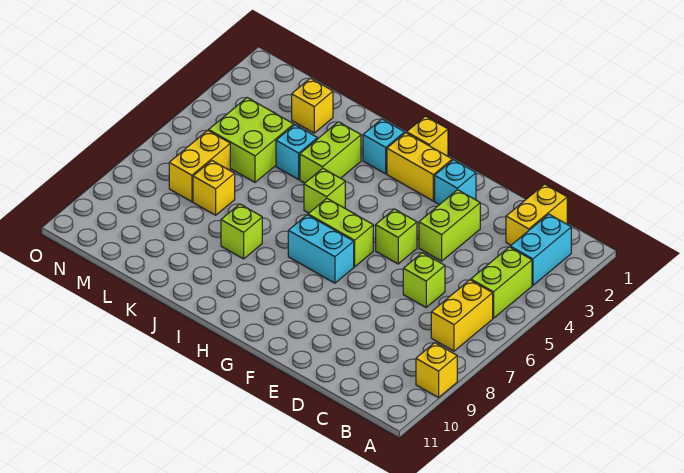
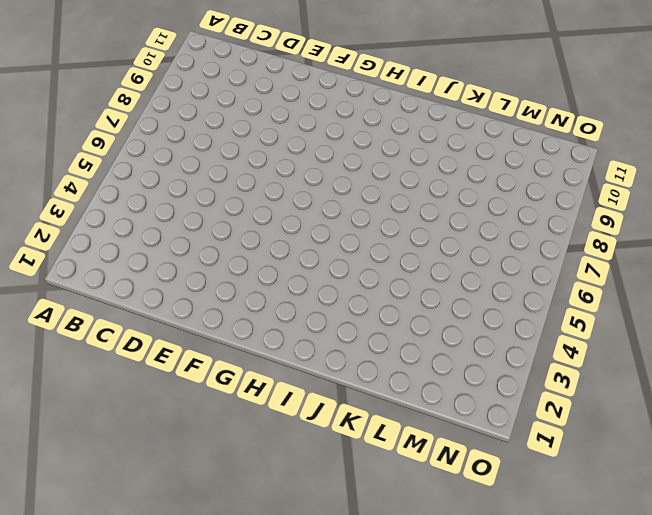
none -> yellow 1x1 brick [416,343,457,398]
none -> cyan 1x2 brick [510,214,571,285]
none -> lime 1x2 brick [471,247,532,318]

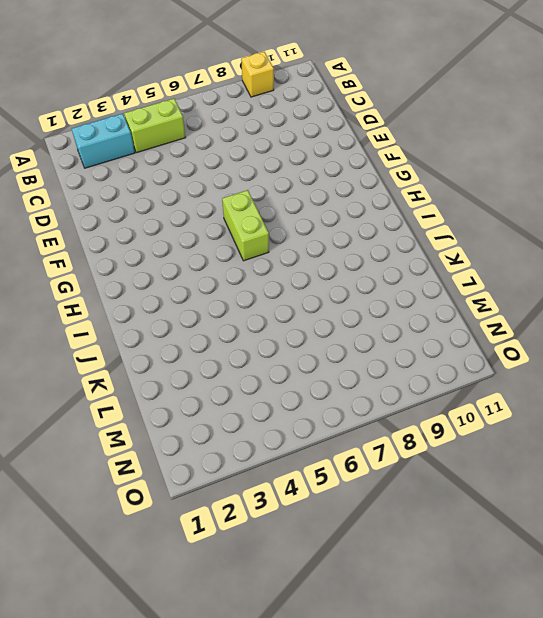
none -> yellow 1x2 brick [431,280,493,351]
none -> yellow 1x2 brick [506,184,567,245]
none -> lime 1x1 brick [403,253,445,307]

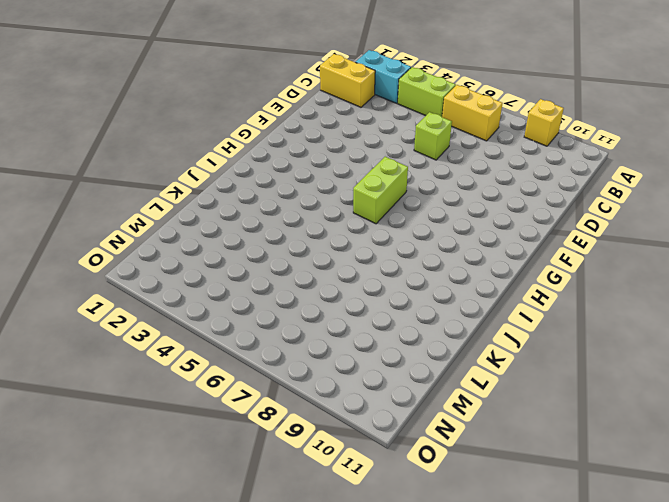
none -> lime 1x2 brick [419,190,480,261]
none -> cyan 1x1 brick [435,160,476,205]
none -> lime 1x1 brick [376,209,417,264]

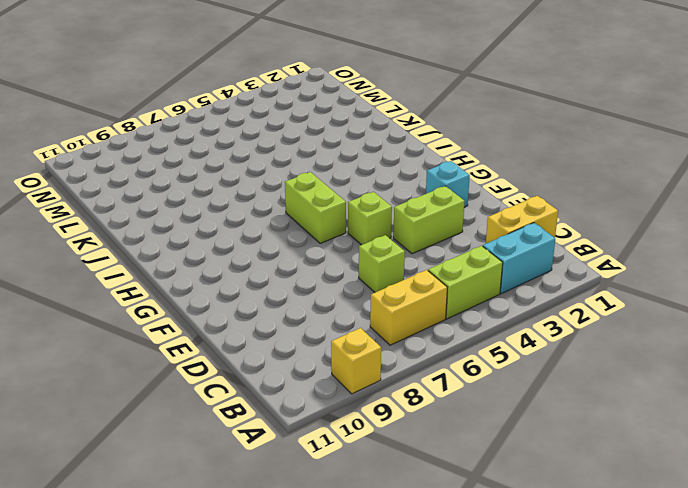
none -> yellow 1x2 brick [387,133,452,201]
none -> cyan 1x2 brick [288,215,354,283]
none -> yellow 1x1 brick [407,116,448,156]

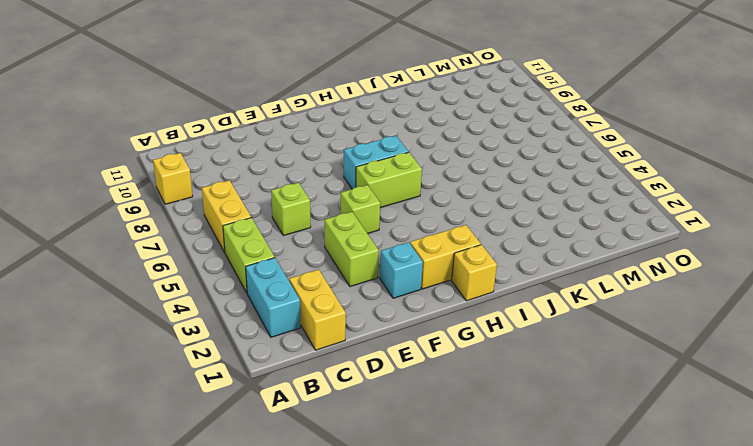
none -> cyan 1x1 brick [363,119,405,174]
none -> lime 1x1 brick [304,168,345,213]
none -> lime 1x2 brick [300,122,361,183]

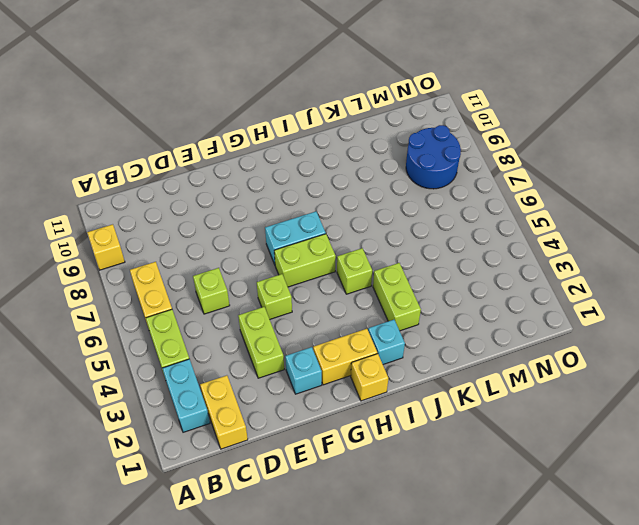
blue 2x2 round brick [406,125,461,189] -> none
none -> lime 1x1 brick [221,204,262,259]
none -> cyan 1x1 brick [276,125,317,179]
none -> yellow 1x1 brick [292,78,333,133]

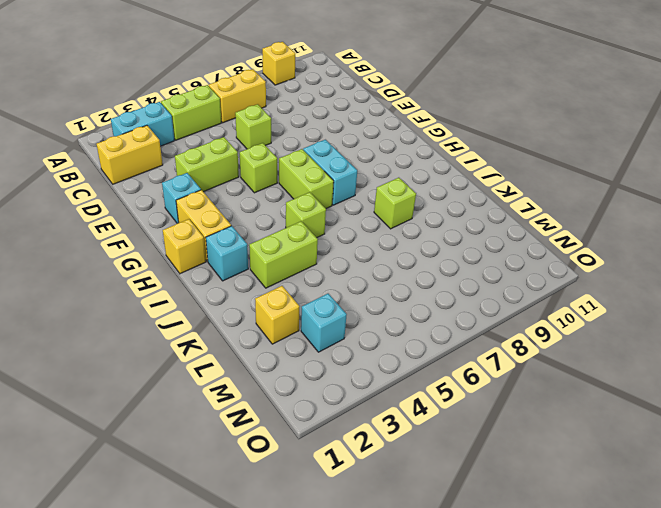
cyan 1x1 brick [301,294,347,352] -> cyan 1x1 brick moved to [276,125,317,179]
none -> lime 2x2 brick [209,98,294,182]
none -> yellow 1x1 brick [193,161,235,215]
none -> yellow 1x2 brick [169,130,230,202]

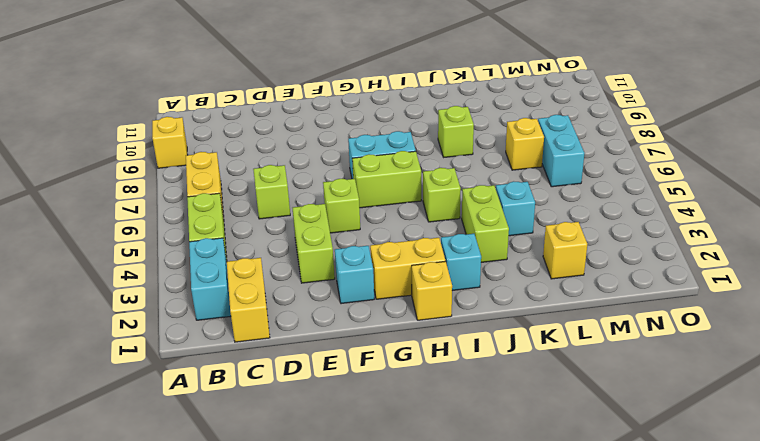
cyan 1x2 brick [538,115,585,187] -> yellow 1x2 brick [169,130,230,202]
none -> lime 2x2 brick [209,98,294,182]

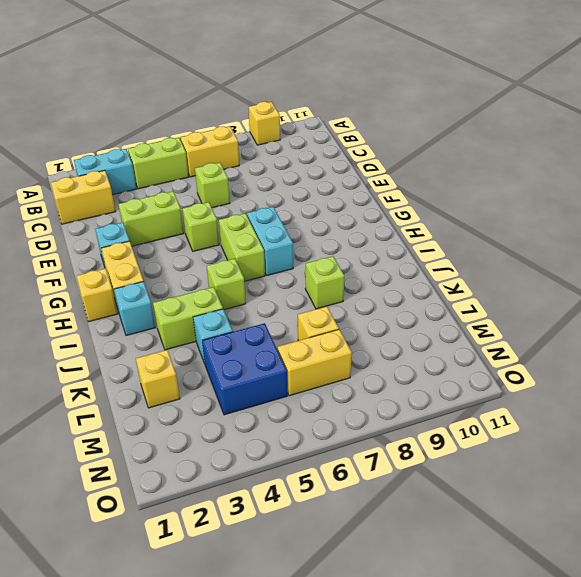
blue 2x2 brick [202,323,287,415] -> lime 2x2 brick [209,98,294,182]

